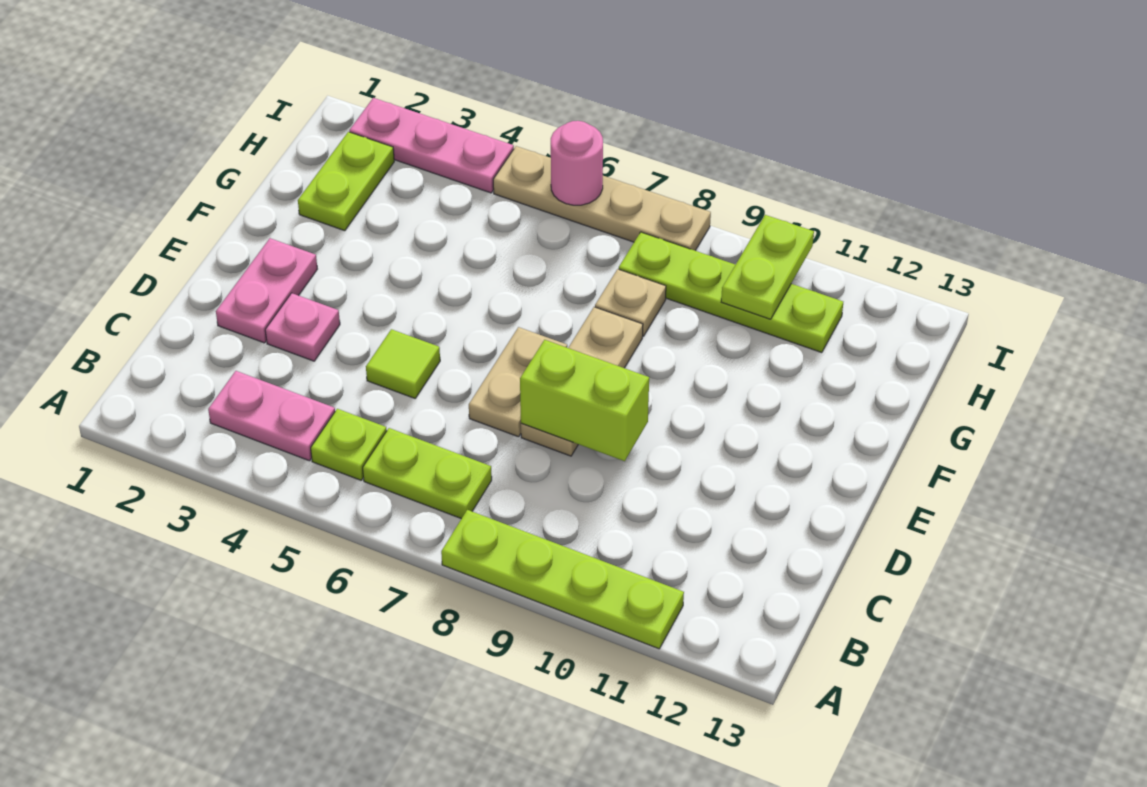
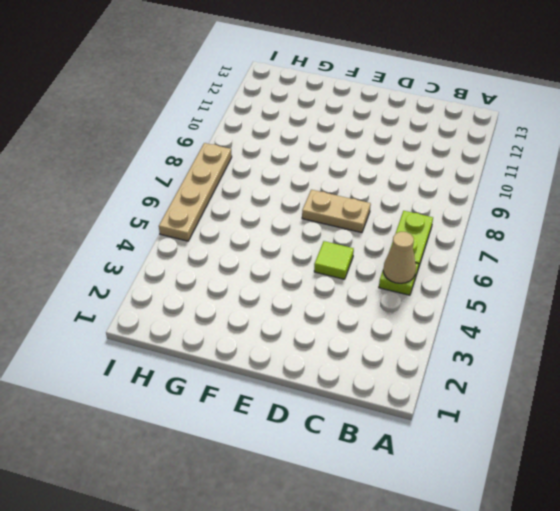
tan 1x1 cone [383,232,416,283] -> none
none -> lime 1x4 plate [441,510,684,649]
none -> pink 1x2 plate [208,371,335,461]
none -> pink 1x2 plate [216,238,317,343]

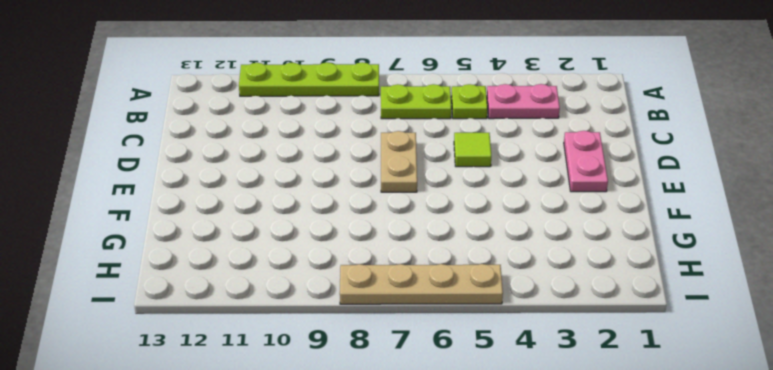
none -> pink 1x1 plate [265,293,340,361]
none -> tan 1x3 plate [521,307,643,456]
none -> lime 1x2 plate [298,132,394,231]

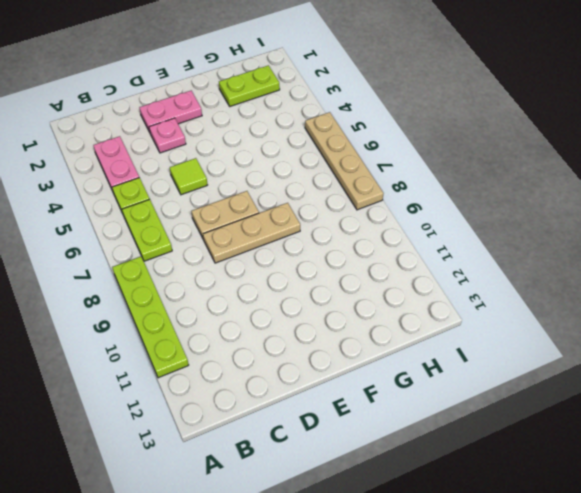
none -> tan 1x1 plate [595,269,666,336]
none -> lime 1x4 plate [619,232,843,353]
none -> pink 1x3 plate [349,98,514,193]

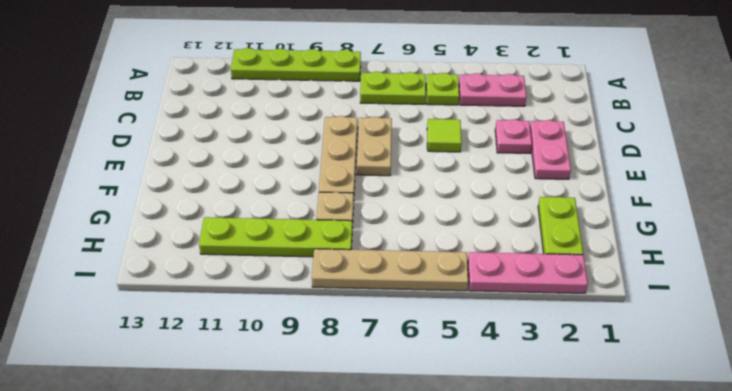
none -> lime 1x2 brick [520,340,649,461]
none -> lime 1x2 plate [721,215,814,319]
none -> pink 1x1 round brick [551,121,603,205]

